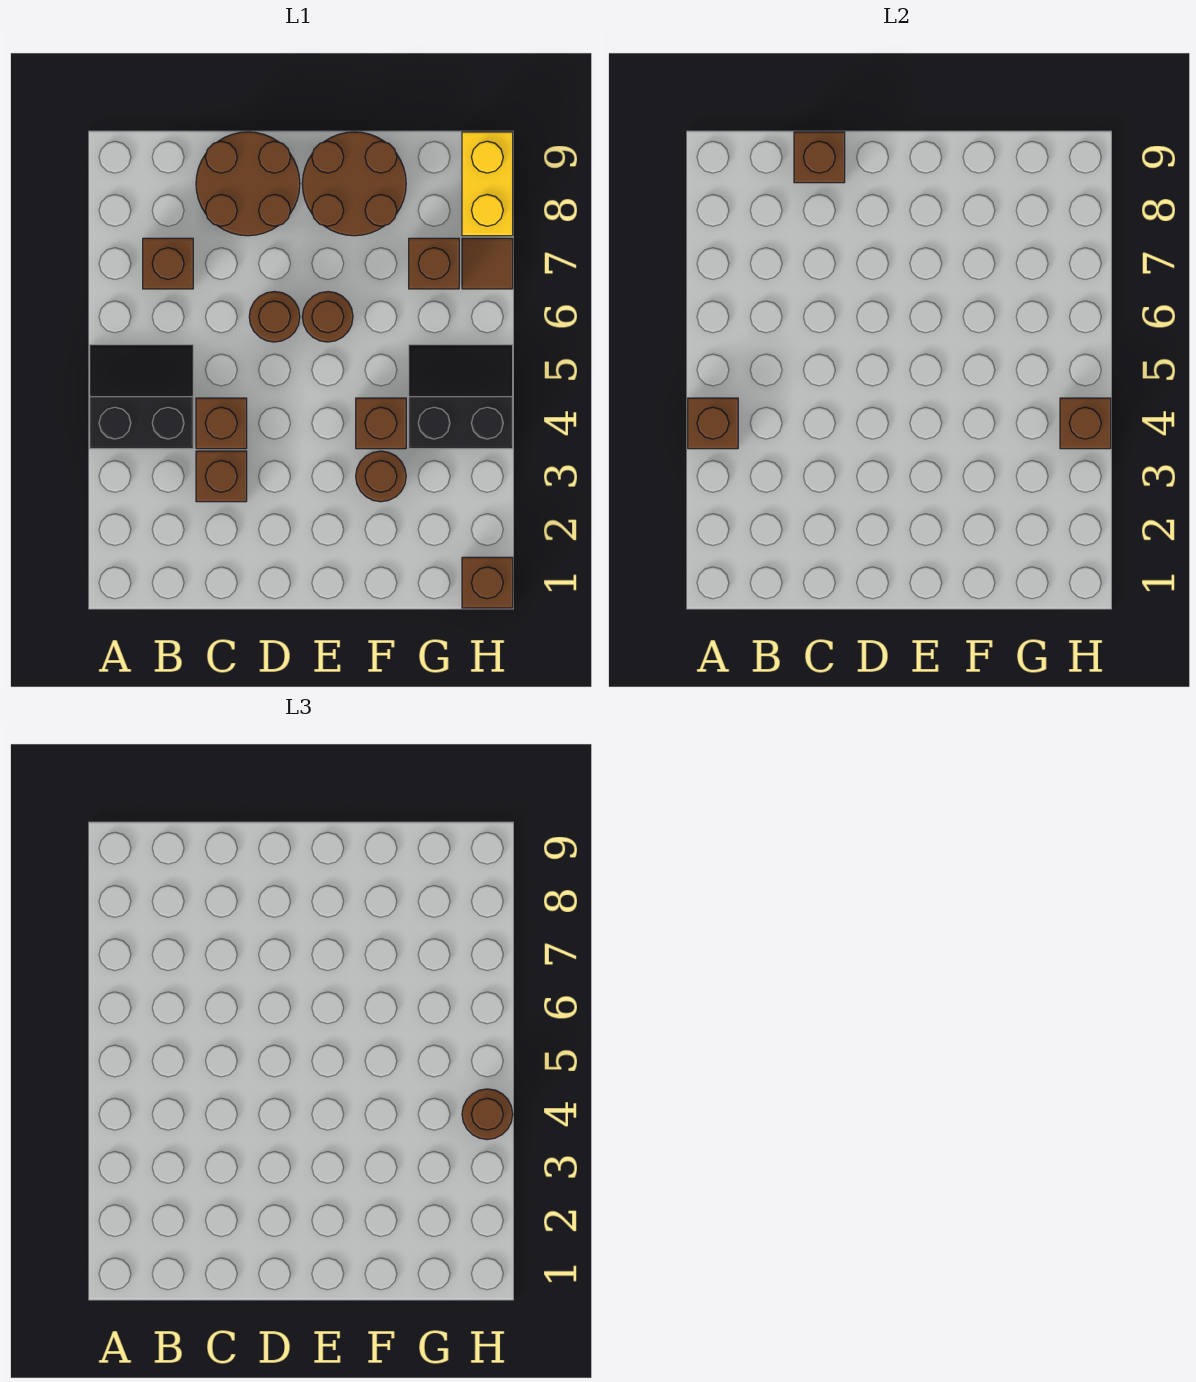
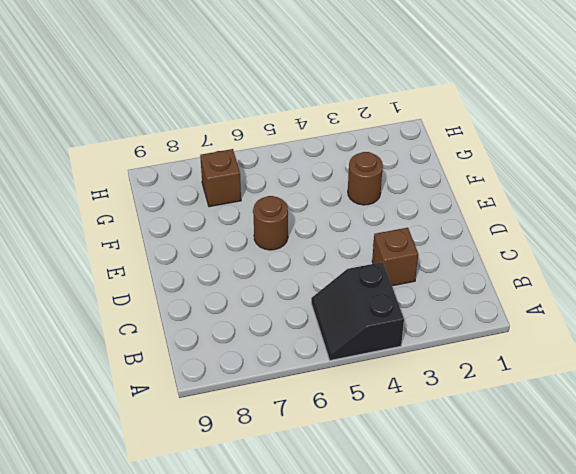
none -> brown 1x1 brick [143,238,193,289]
none -> brown 1x1 brick [196,398,247,449]
none -> brown 2x2 round brick [196,132,300,236]

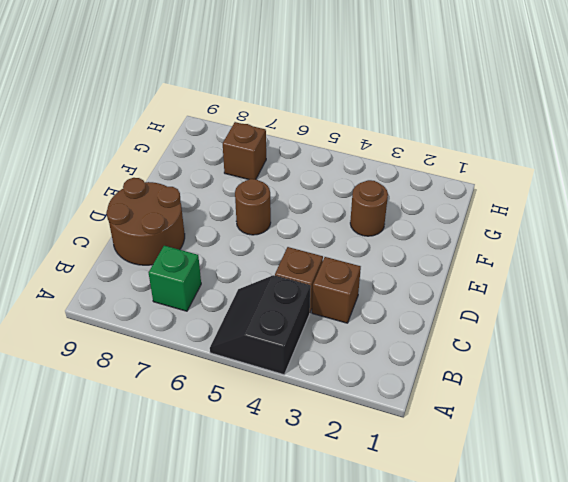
green 1x1 brick [149,246,201,311] -> brown 1x1 brick [143,238,193,289]
none -> brown 1x1 round brick [249,292,300,342]
none -> brown 2x2 round brick [302,132,406,236]
none -> brown 1x1 brick [356,398,406,449]

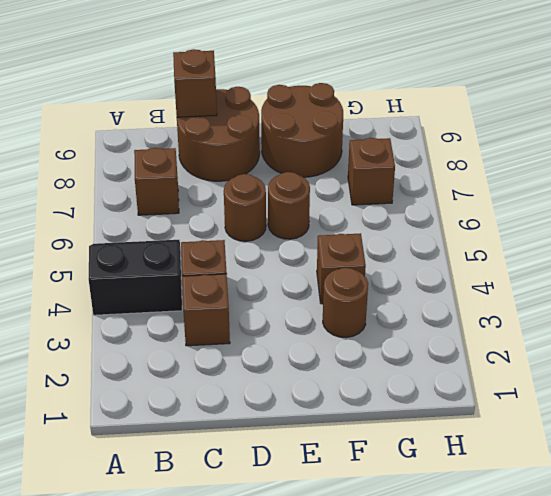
none -> black 2x2 slope [409,345,513,449]
none -> brown 1x1 brick [462,557,513,608]
none -> brown 1x1 tile [462,238,513,289]

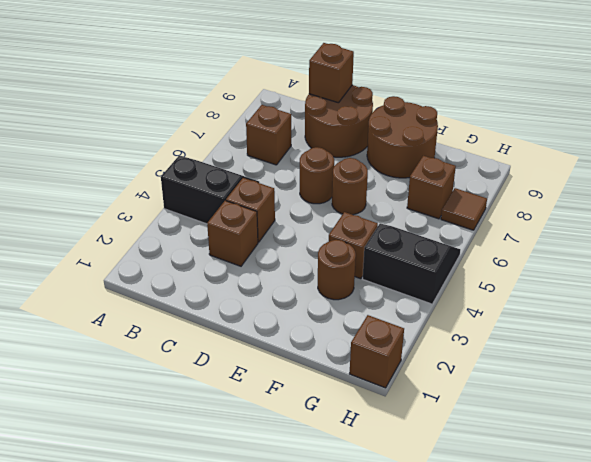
none -> yellow 1x2 brick [462,132,513,236]
none -> brown 1x1 brick [688,398,738,449]
none -> brown 1x1 brick [1060,398,1111,449]

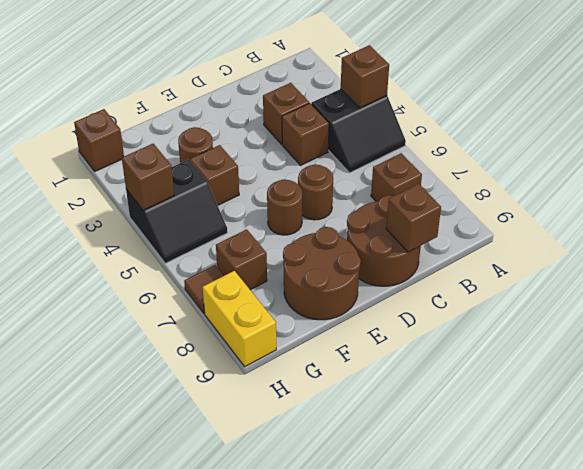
none -> brown 1x1 round brick [462,1089,513,1140]

